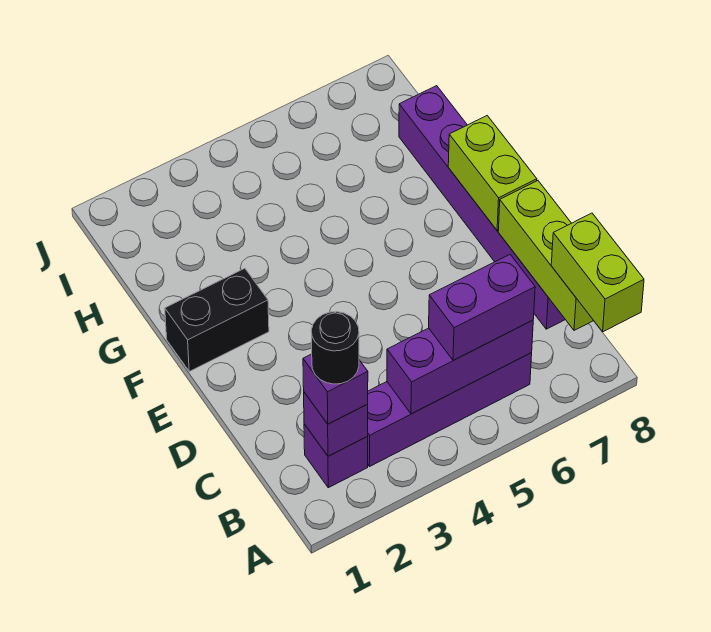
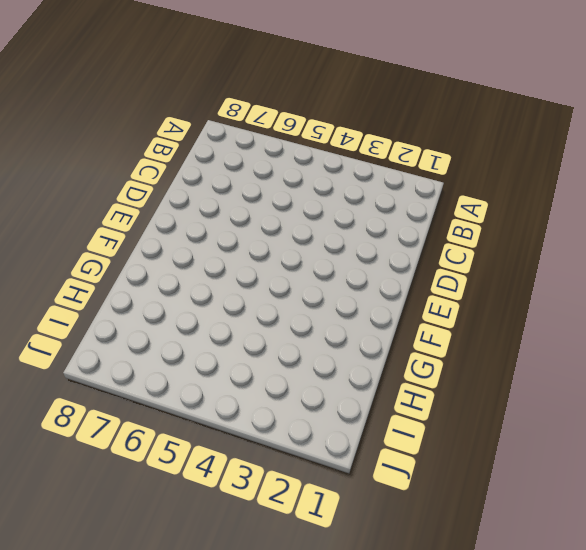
none -> purple 1x1 brick [304,424,368,488]
none -> purple 1x4 brick [367,353,532,467]
none -> purple 1x6 brick [399,86,565,329]

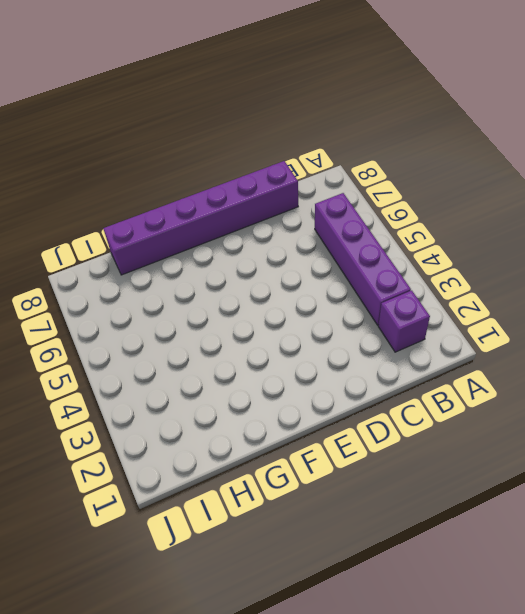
none -> black 1x2 brick [165,268,269,371]
none -> purple 1x1 brick [304,392,368,456]
none -> purple 1x3 brick [387,320,533,414]

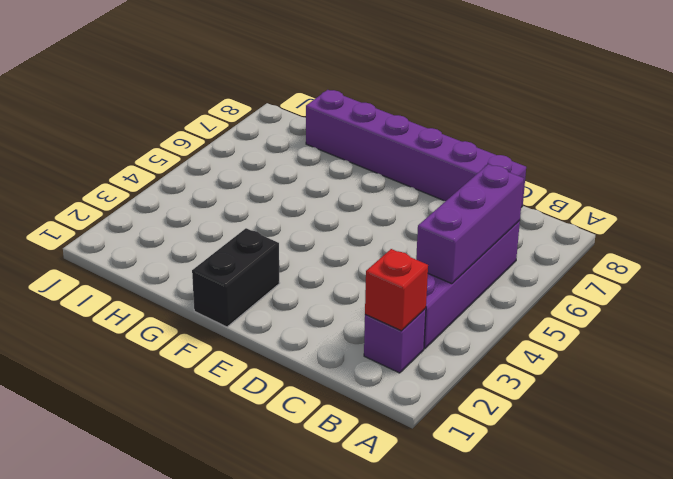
red 1x1 brick [365,249,428,331] -> purple 1x1 brick [304,392,368,456]
none -> lime 1x3 brick [498,181,594,330]
none -> lime 1x2 brick [448,116,537,230]
none -> lime 1x2 brick [551,213,644,332]

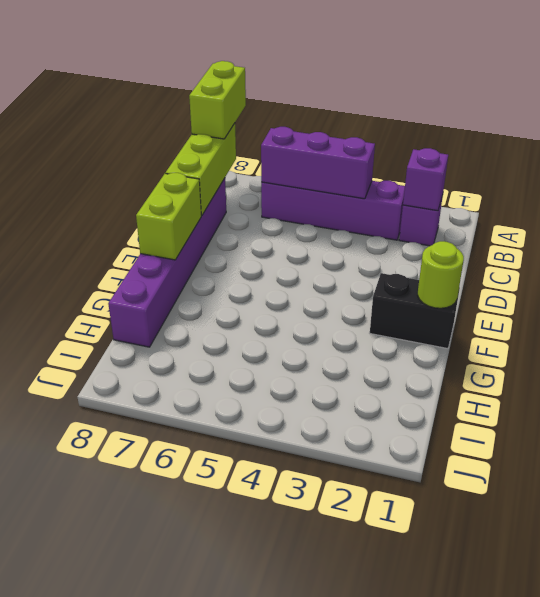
lime 1x1 round brick [418,241,464,308] -> none
none -> purple 1x1 brick [303,354,368,424]
none -> purple 1x2 brick [429,255,535,361]
none -> black 1x1 round brick [311,312,359,384]

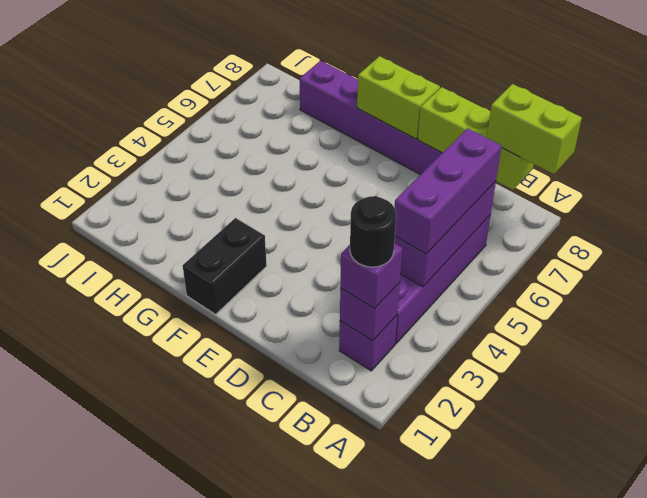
purple 1x3 brick [395,128,501,254] -> purple 1x2 brick [429,255,535,361]

